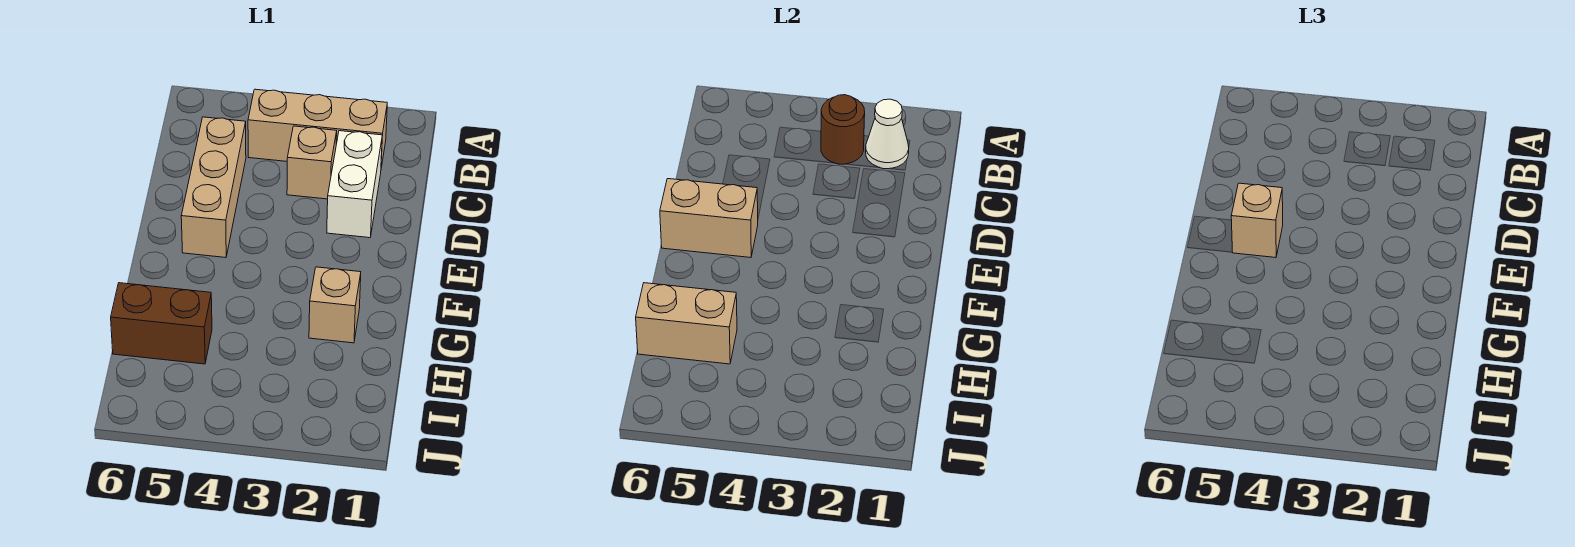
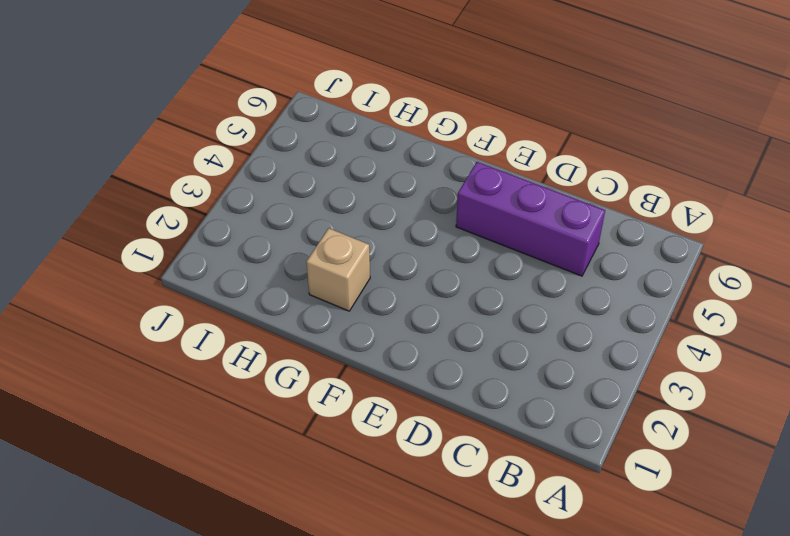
purple 1x3 brick [456,162,605,276] -> tan 1x3 brick [181,117,246,258]
none -> tan 1x3 brick [248,89,387,168]
none -> white 1x2 brick [327,131,382,238]

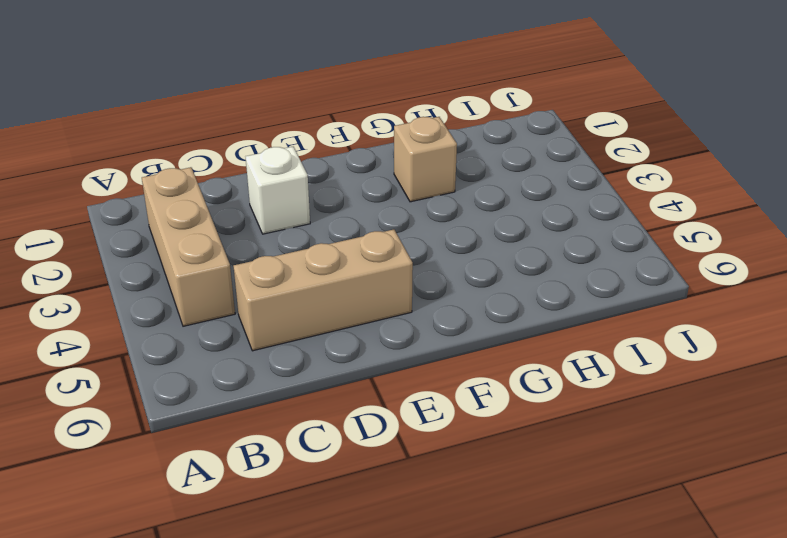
white 1x1 brick [246,147,310,234] -> white 1x2 brick [327,131,382,238]
none -> tan 1x1 brick [287,126,337,199]
none -> brown 1x2 brick [111,283,212,364]

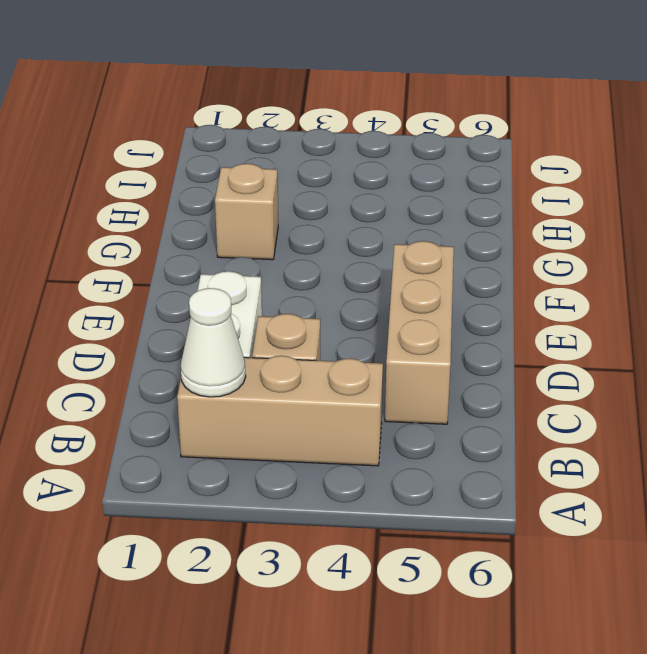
none -> brown 1x2 brick [111,283,212,364]
none -> brown 1x1 round brick [821,95,865,164]

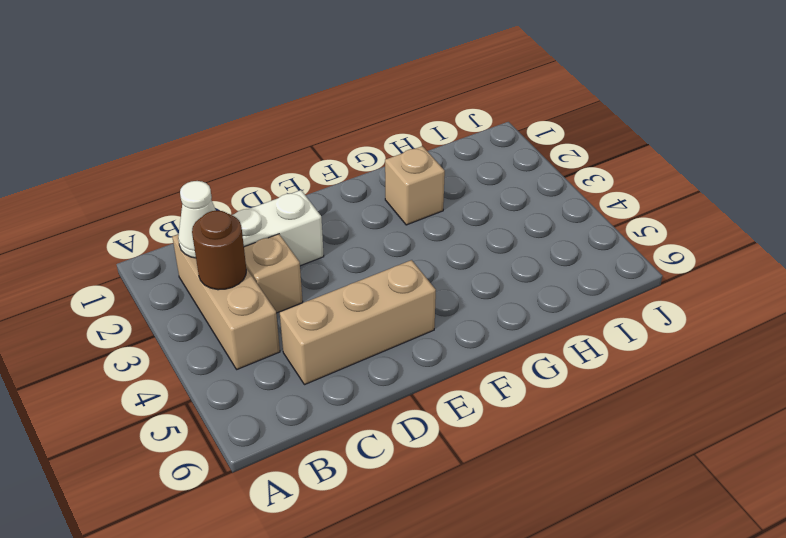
none -> brown 1x2 brick [111,283,212,364]
none -> tan 1x2 brick [660,179,758,258]

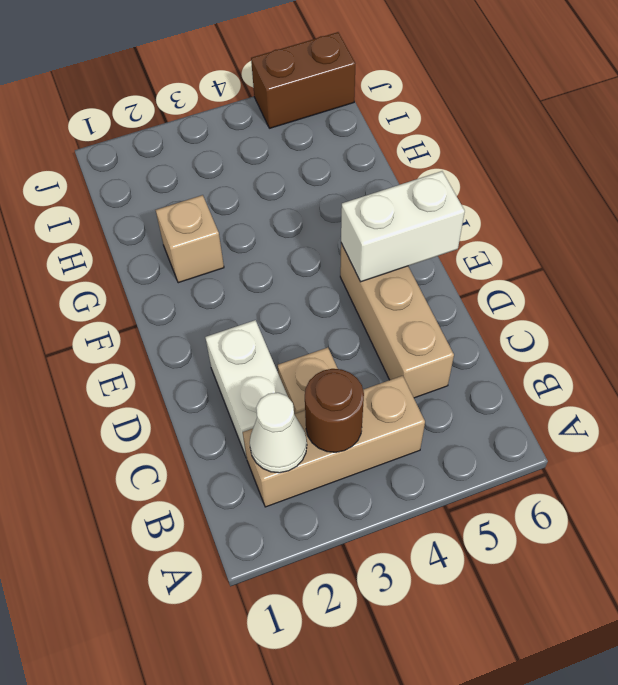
white 1x2 brick [341,171,465,282] -> tan 1x2 brick [660,179,758,258]
brown 1x2 brick [251,32,355,128] -> brown 1x2 brick moved to [111,283,212,364]
none -> tan 1x2 brick [636,283,737,364]
none -> tan 1x1 brick [1231,183,1283,258]

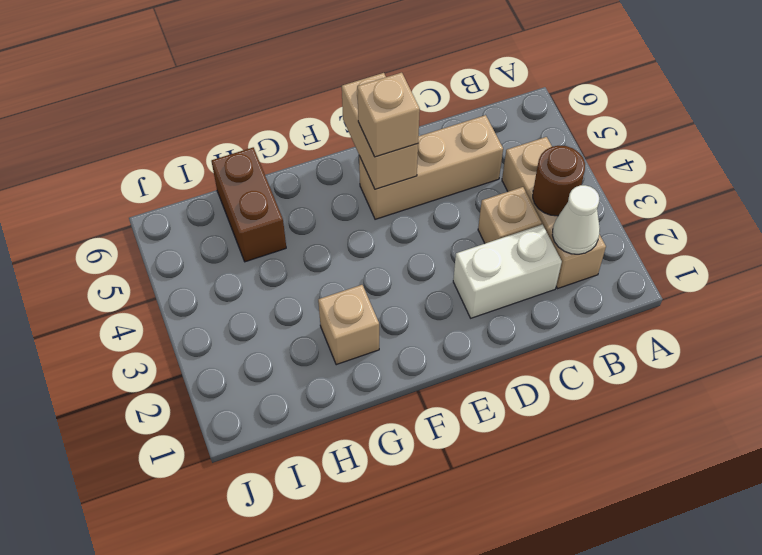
none -> tan 1x2 brick [636,283,737,364]

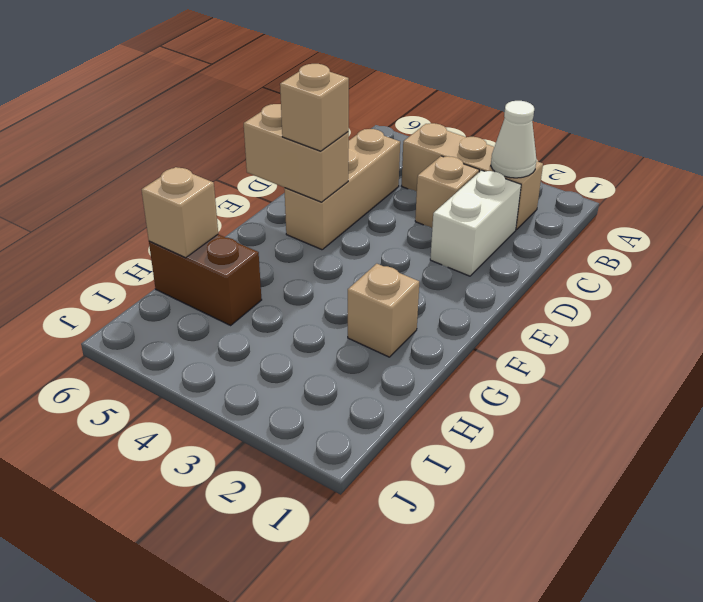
tan 1x1 brick [142,167,218,258] -> tan 1x2 brick [636,283,737,364]
none -> brown 1x1 round brick [821,95,865,164]

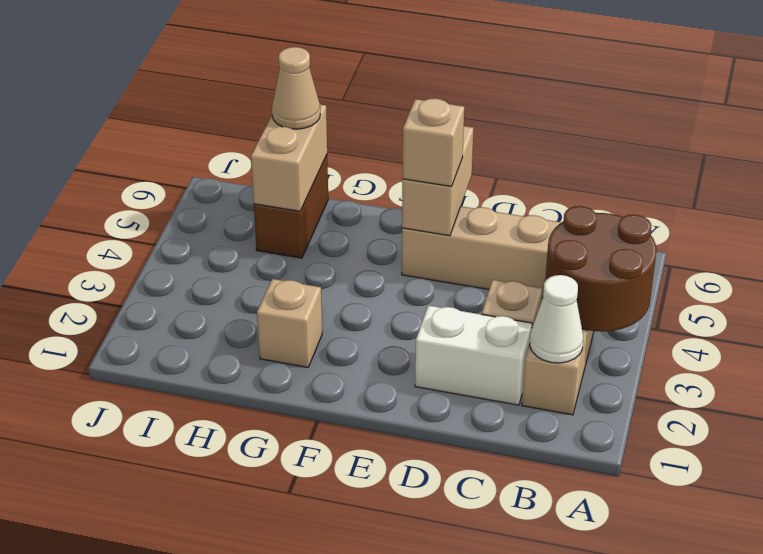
brown 2x2 round brick [545,206,657,331] -> brown 1x1 round brick [821,95,865,164]
tan 1x1 cone [272,47,320,129] -> none

